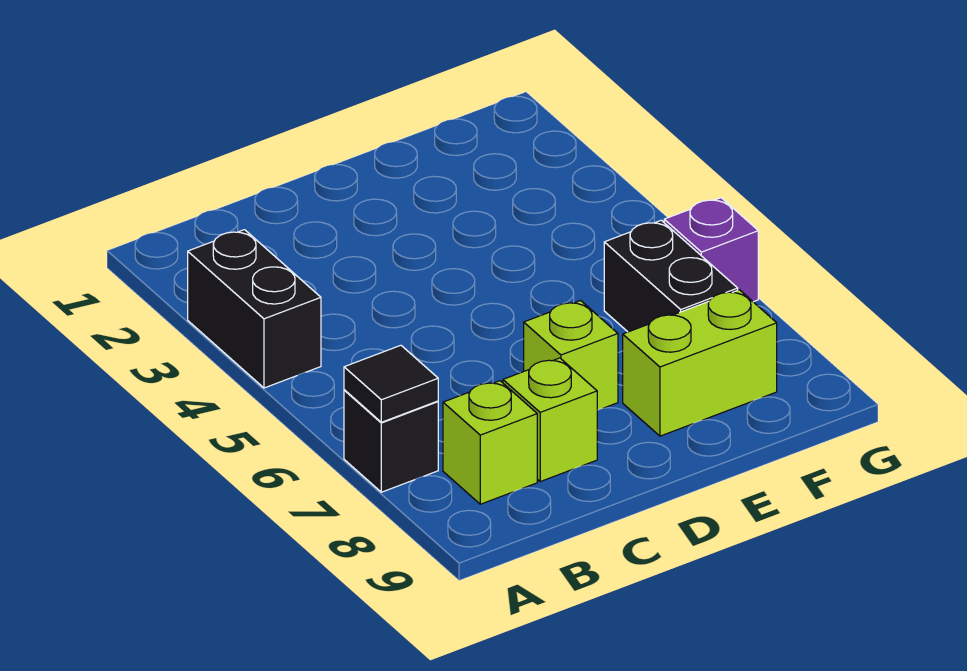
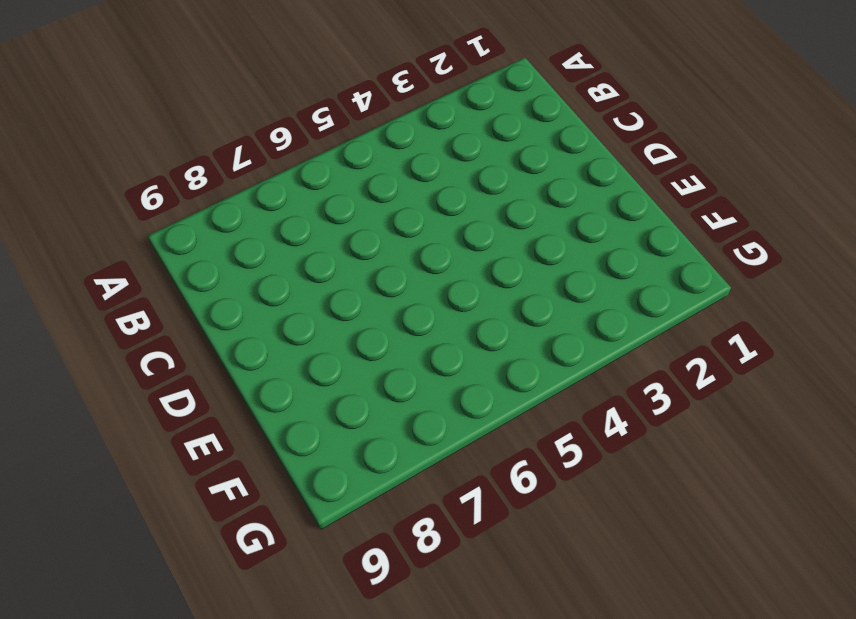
none -> black 1x2 brick [188,230,321,388]
none -> black 1x1 brick [344,390,438,492]

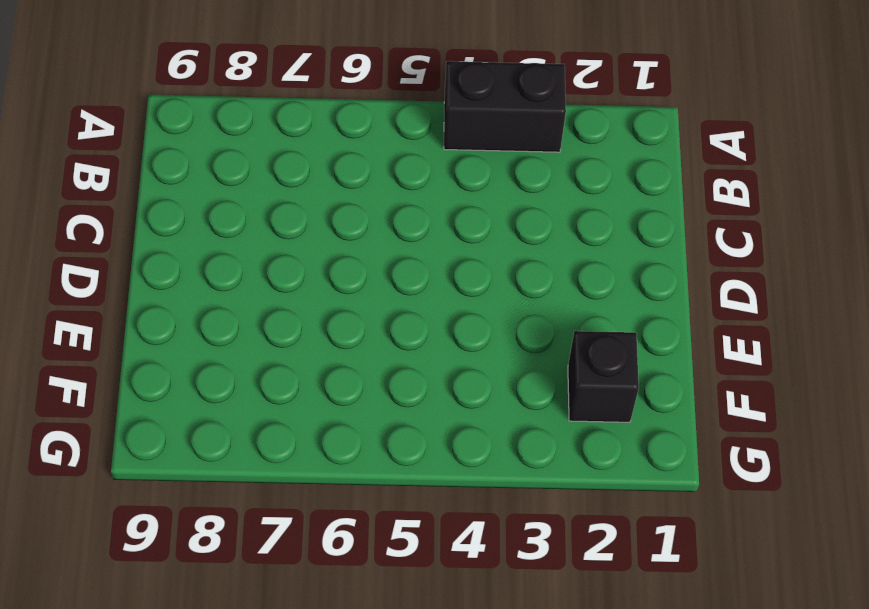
black 1x1 brick [568,331,639,422] -> black 1x1 brick moved to [344,390,438,492]
none -> lime 1x1 brick [443,381,537,504]
none -> lime 1x1 brick [503,358,597,481]

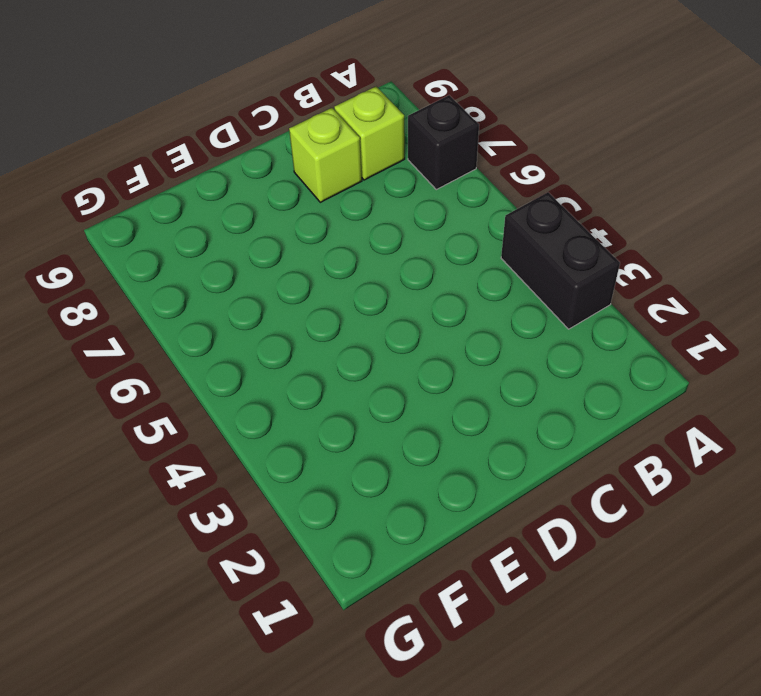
none -> lime 1x1 brick [524,301,618,410]
none -> lime 1x2 brick [623,290,777,436]

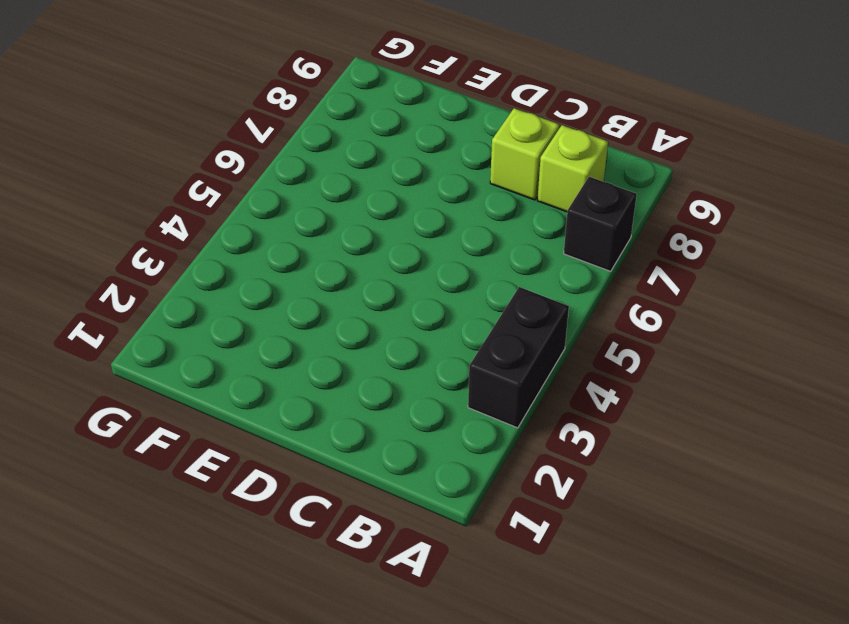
none -> lime 1x1 brick [524,301,618,410]
none -> lime 1x2 brick [623,290,777,436]

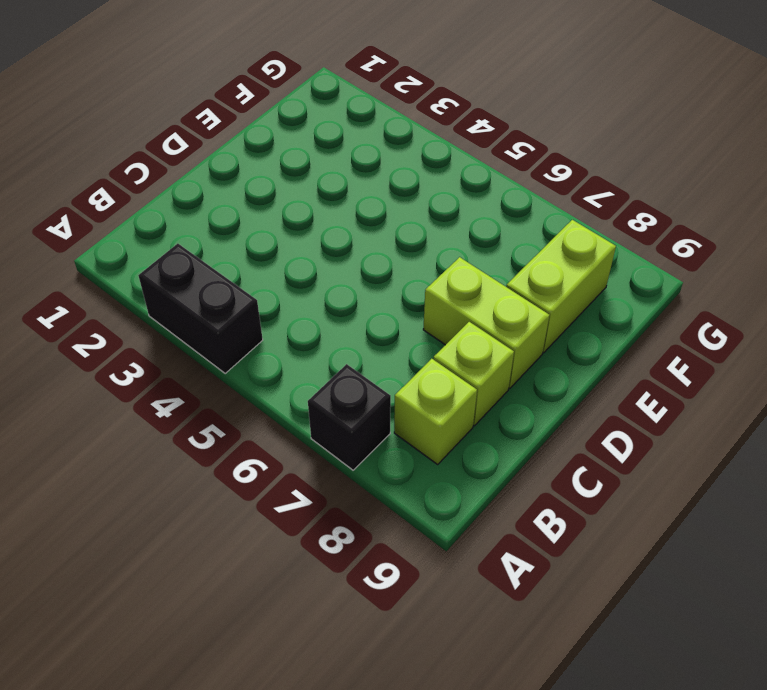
lime 1x2 brick [423,257,549,388] -> lime 1x1 brick [524,301,618,410]
none -> black 1x2 brick [604,220,738,332]
none -> purple 1x1 brick [664,198,758,302]

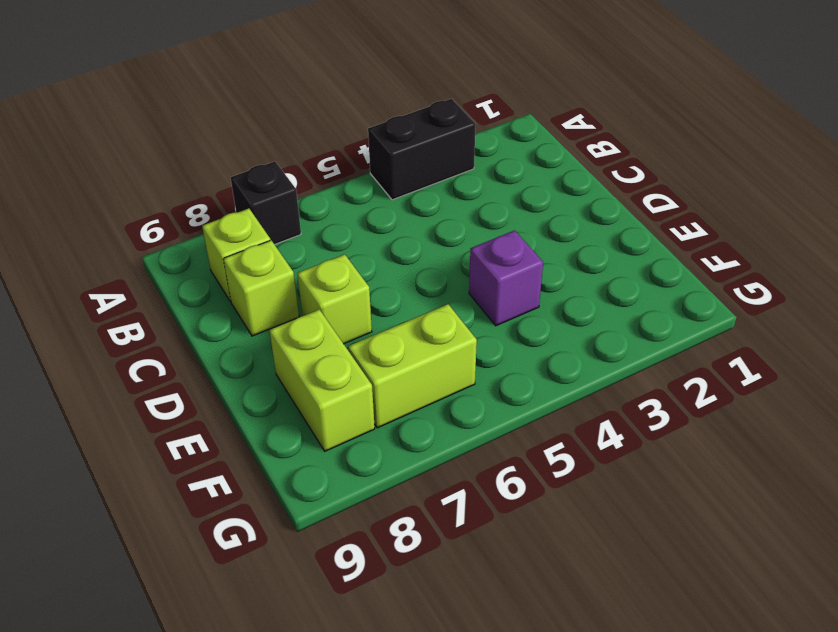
purple 1x1 brick [469,230,543,326] -> purple 1x1 brick moved to [664,198,758,302]
lime 1x2 brick [348,304,477,428] -> black 1x2 brick [604,220,738,332]
none -> black 1x1 tile [344,345,438,422]

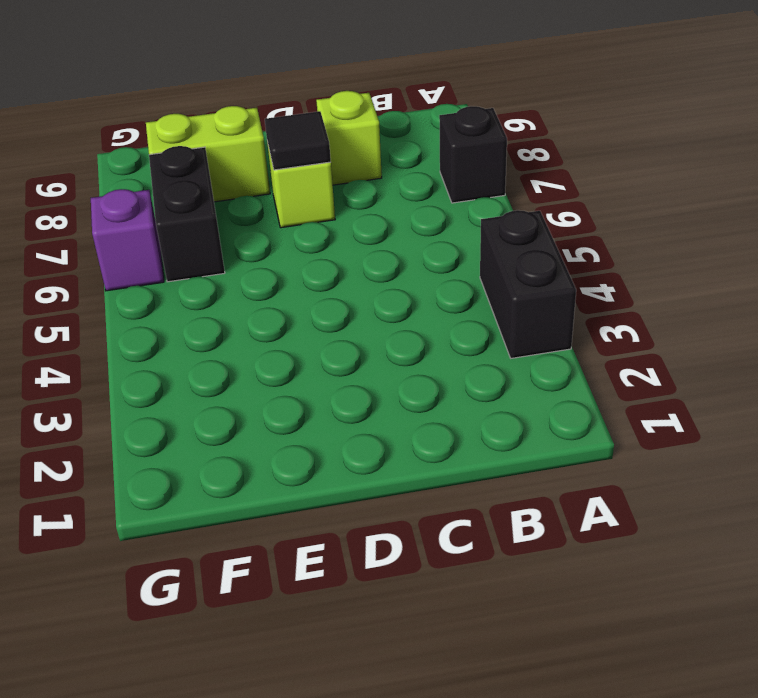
black 1x1 tile [265,111,331,170] -> black 1x1 tile moved to [344,345,438,422]
none -> lime 1x1 brick [443,381,537,504]

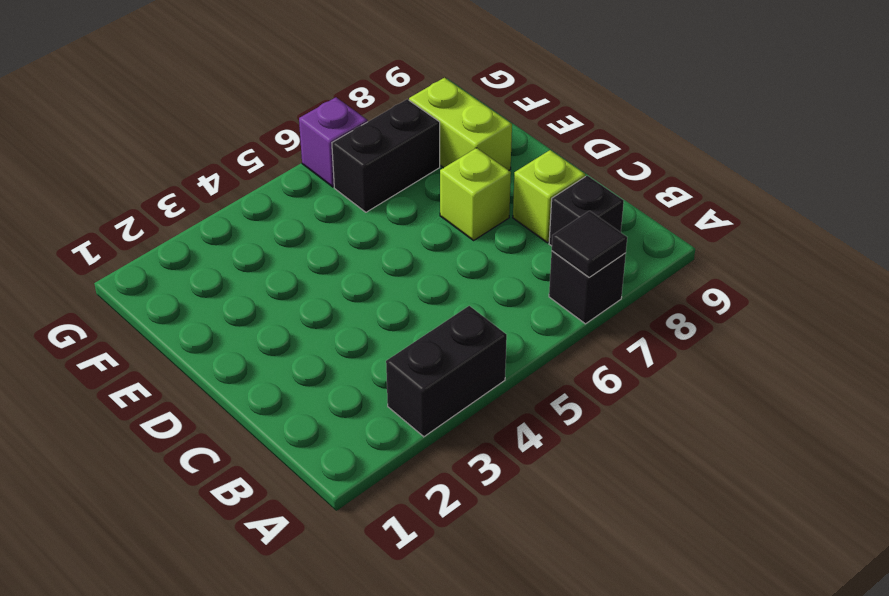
black 1x1 brick [549,176,624,246] -> lime 1x1 brick [443,381,537,504]

